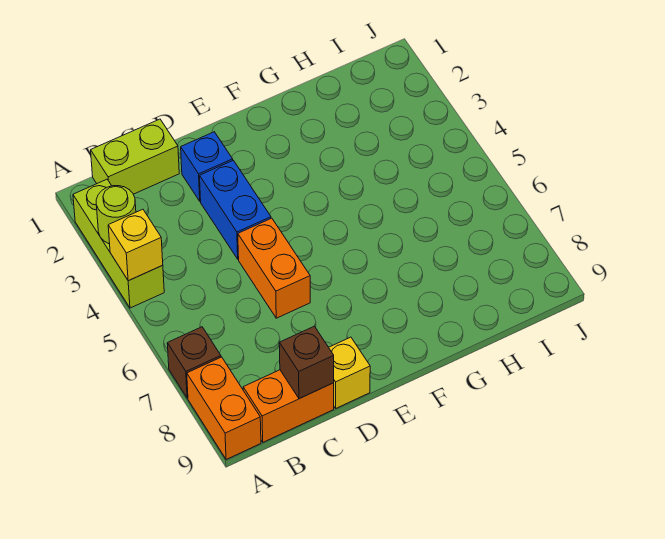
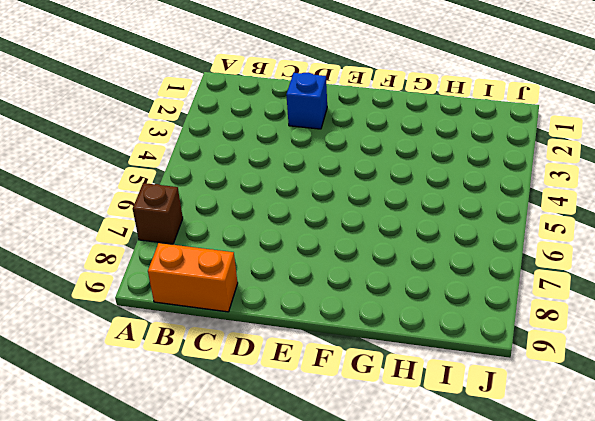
none -> lime 1x3 brick [73,179,164,308]
none -> orange 1x2 brick [187,357,261,460]
none -> lime 1x2 brick [91,119,179,194]

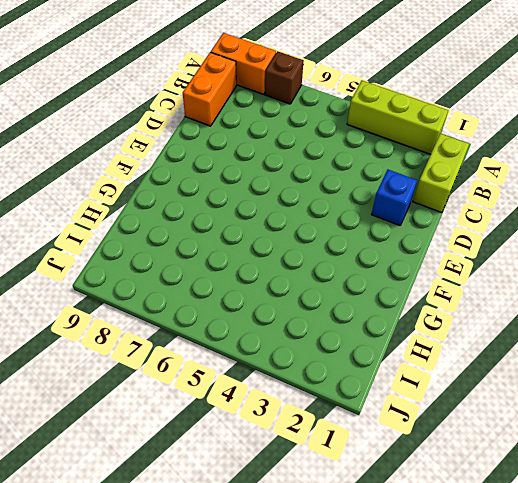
none -> blue 1x2 brick [200,160,271,259]
none -> orange 1x2 brick [238,218,310,318]
none -> yellow 1x1 brick [329,337,370,408]

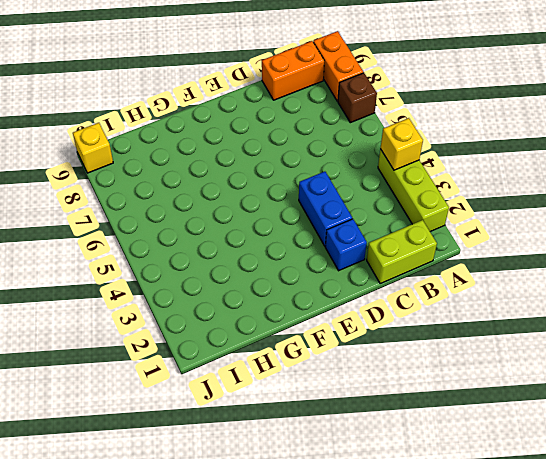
yellow 1x1 brick [73,123,113,173] -> yellow 1x1 brick moved to [329,337,370,408]
none -> orange 1x2 brick [238,218,310,318]
none -> lime 1x1 round brick [96,186,136,244]
none -> brown 1x1 brick [279,326,334,399]

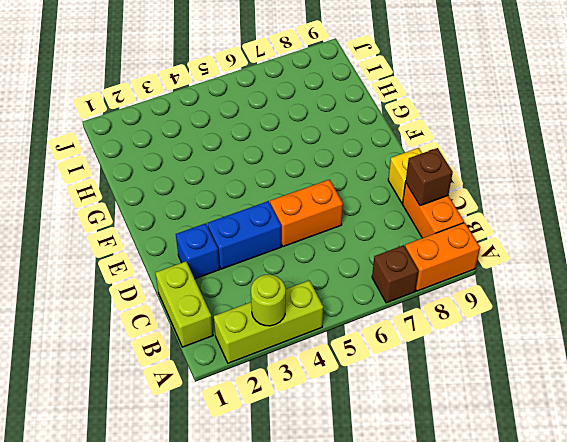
none -> yellow 1x1 brick [108,209,163,281]

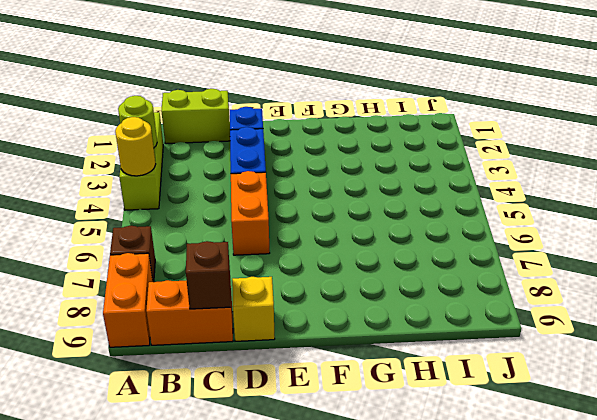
yellow 1x1 round brick [115,117,156,176] -> yellow 1x1 brick [108,209,163,281]

